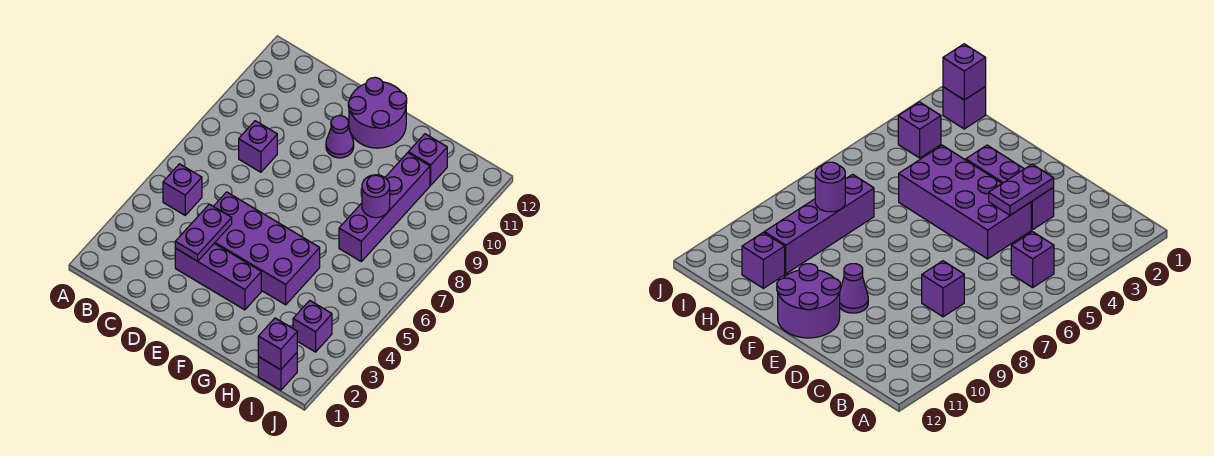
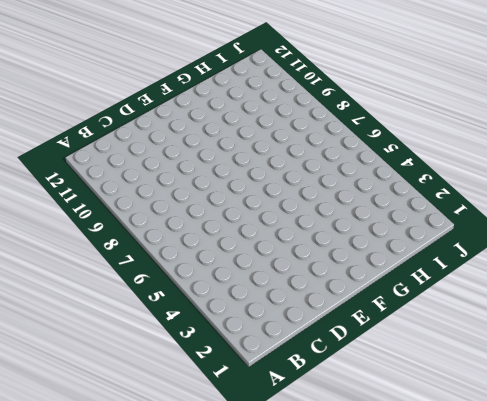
none -> purple 1x1 brick [163,164,202,215]
none -> purple 1x1 brick [239,121,277,172]
none -> purple 1x3 brick [175,244,261,310]

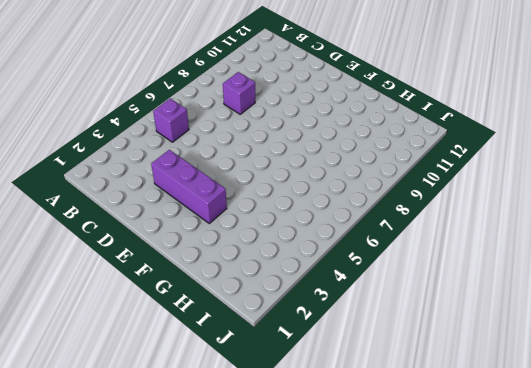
none -> purple 2x4 brick [213,192,320,305]
none -> purple 1x1 cone [326,116,354,158]
none -> purple 2x2 round brick [348,77,407,148]

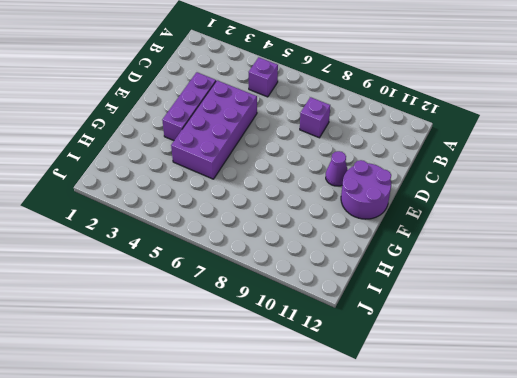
none -> purple 1x4 brick [339,153,430,261]
none -> purple 1x1 brick [408,134,447,185]
none -> purple 1x1 brick [258,353,297,390]

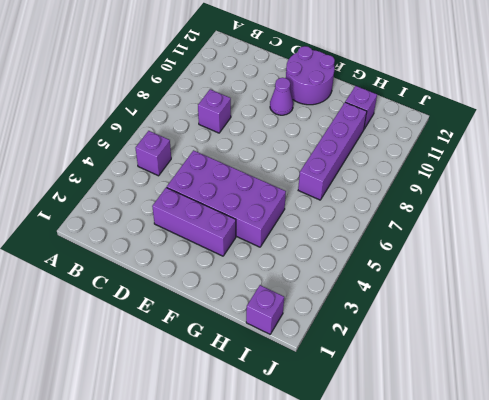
none -> purple 1x1 brick [293,301,332,352]
none -> purple 1x2 plate [175,204,232,261]
none -> purple 1x1 round brick [362,175,390,218]

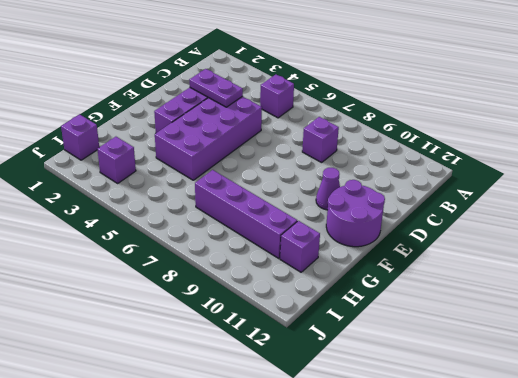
none -> purple 1x1 round brick [362,175,390,218]
none -> purple 1x1 brick [258,318,297,370]

